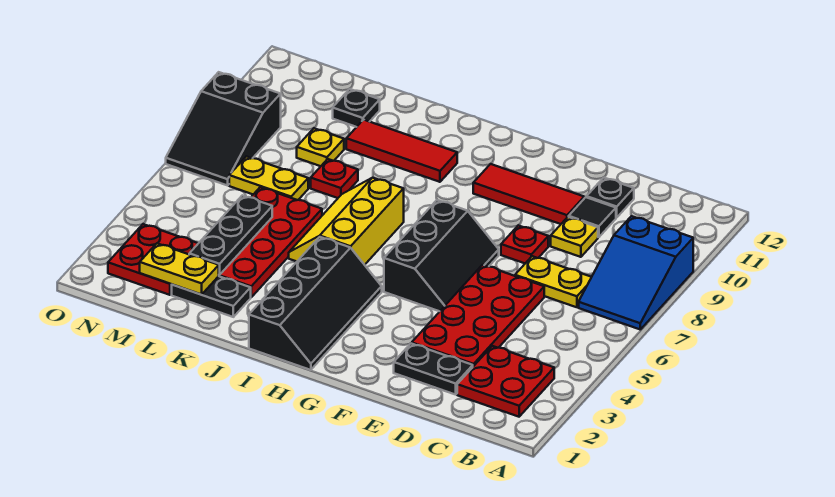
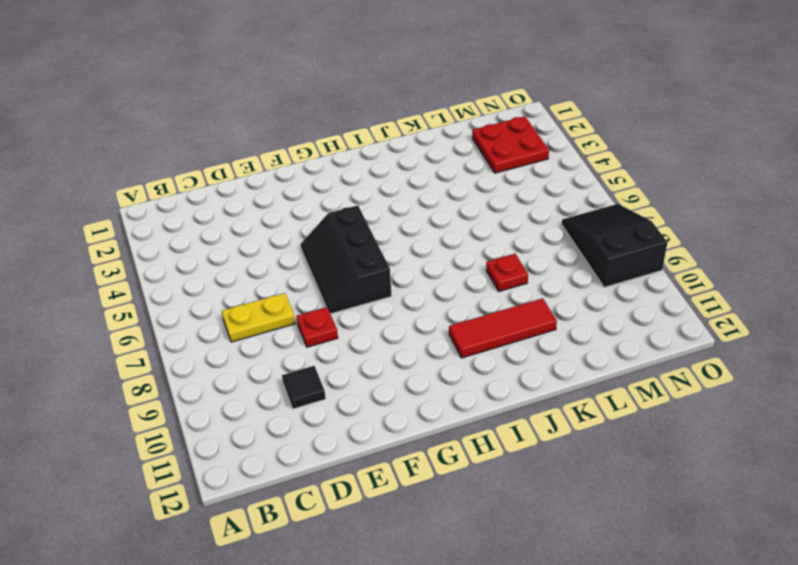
none -> blue 2x3 slope [579,216,693,329]
none -> red 2x2 plate [457,346,554,417]
none -> black 1x2 plate [394,343,473,395]

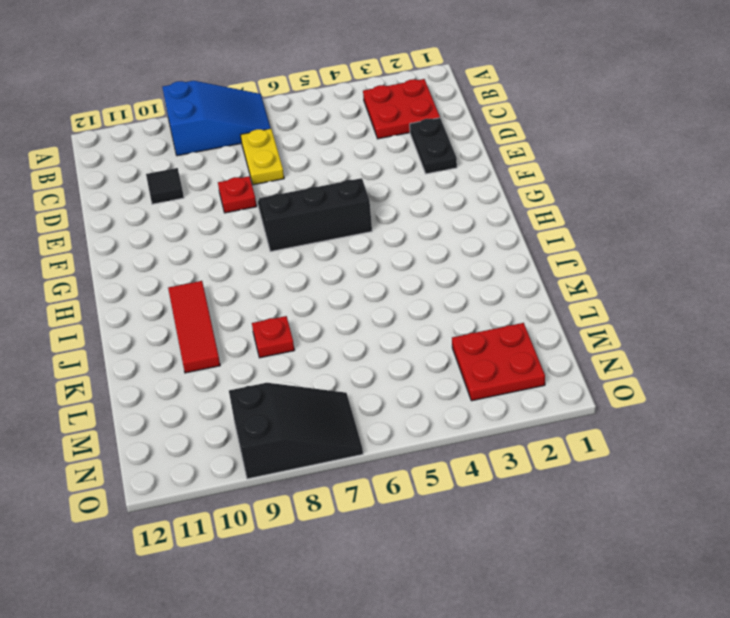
none -> red 2x4 plate [412,265,544,366]
none -> yellow 1x1 plate [551,217,598,257]
none -> black 1x1 plate [587,178,634,218]

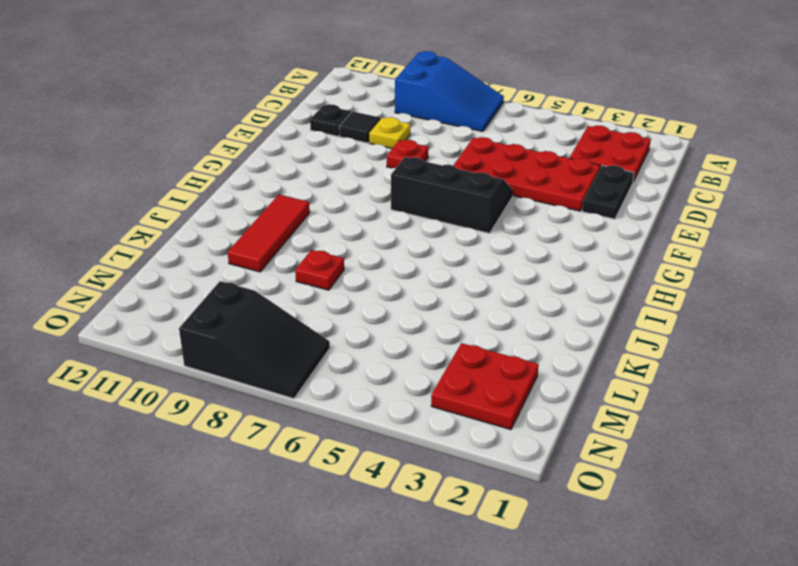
none -> yellow 1x2 plate [515,256,591,307]
none -> red 1x3 tile [473,164,584,224]
none -> black 2x4 slope [249,237,382,370]

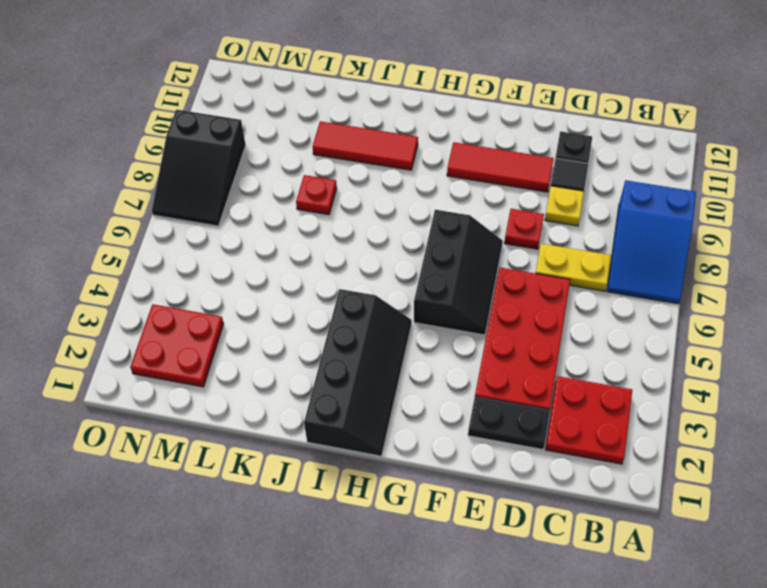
none -> yellow 2x3 slope [289,178,404,265]
none -> black 1x2 plate [172,276,251,317]
none -> red 2x4 plate [219,187,322,297]

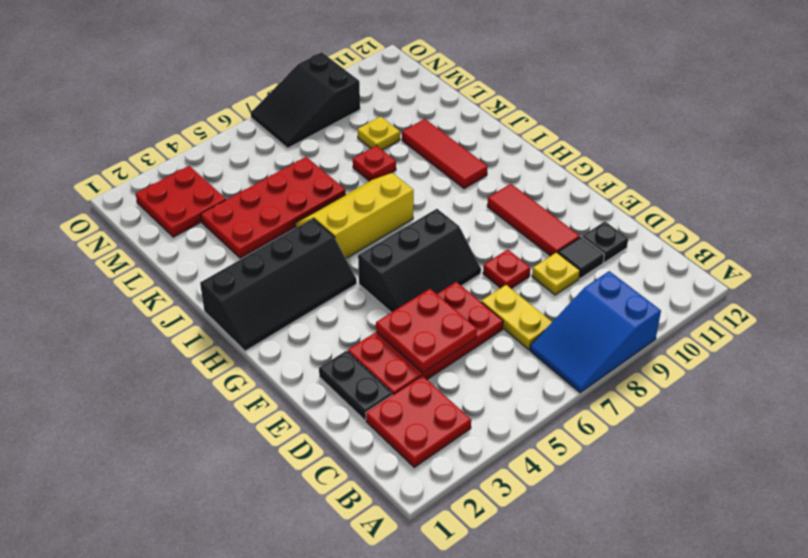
red 2x2 plate [376,289,477,373] -> none
none -> black 1x2 plate [172,276,251,317]
none -> yellow 1x2 plate [229,156,308,200]
none -> black 1x1 plate [333,89,380,127]

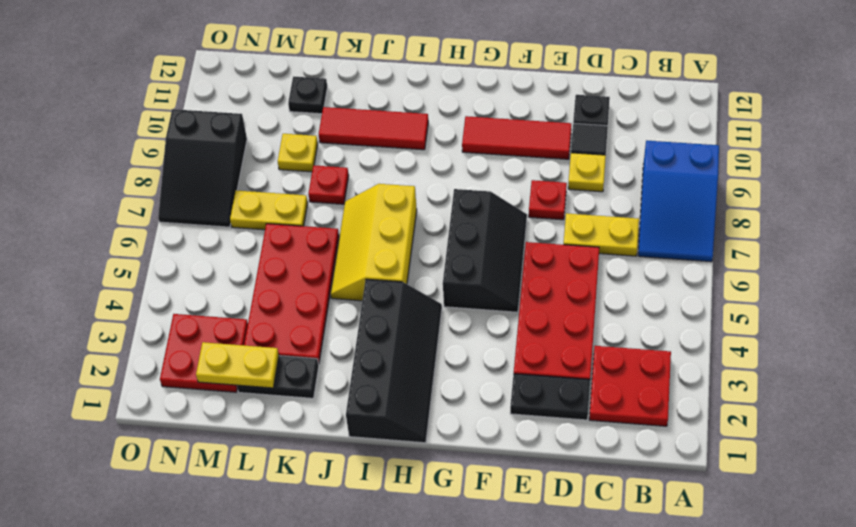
none -> black 1x3 plate [189,195,272,275]

